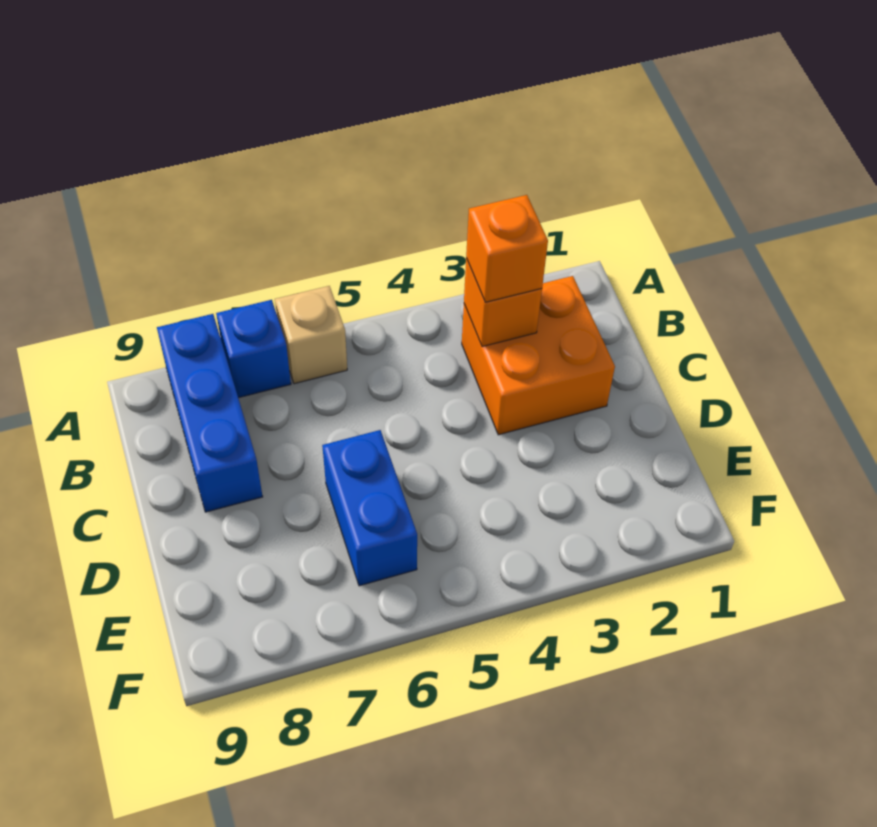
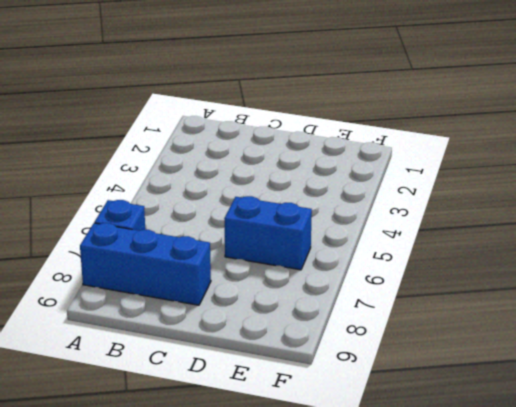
none -> tan 1x1 brick [275,286,347,384]
none -> orange 2x2 brick [462,276,615,435]

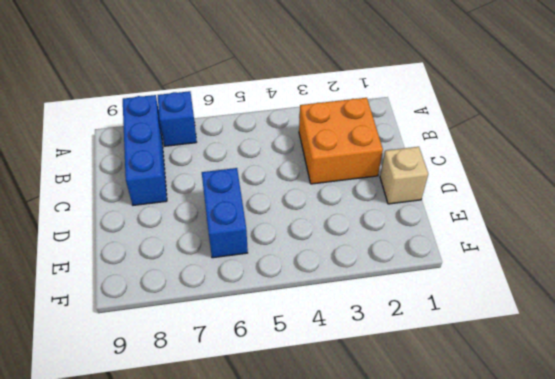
tan 1x1 brick [380,147,428,204] -> tan 1x1 brick moved to [275,286,347,384]
none -> orange 1x1 brick [464,258,542,347]
none -> orange 1x1 brick [466,195,548,302]

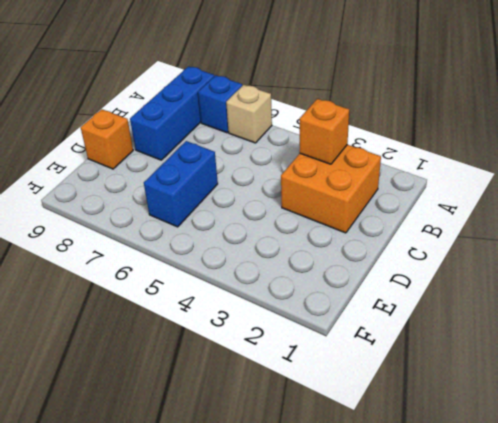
orange 1x1 brick [81,109,133,169] -> orange 1x1 brick moved to [466,195,548,302]

